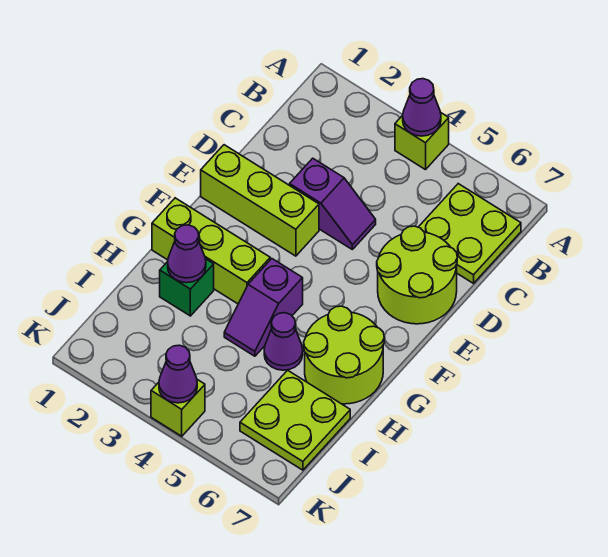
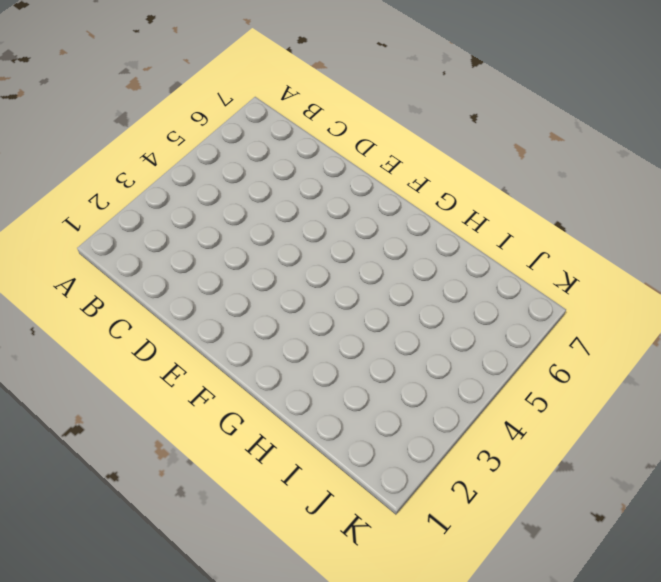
none -> lime 1x1 brick [395,113,449,170]
none -> lime 2x2 plate [419,184,521,283]
none -> purple 1x2 slope [290,158,376,249]

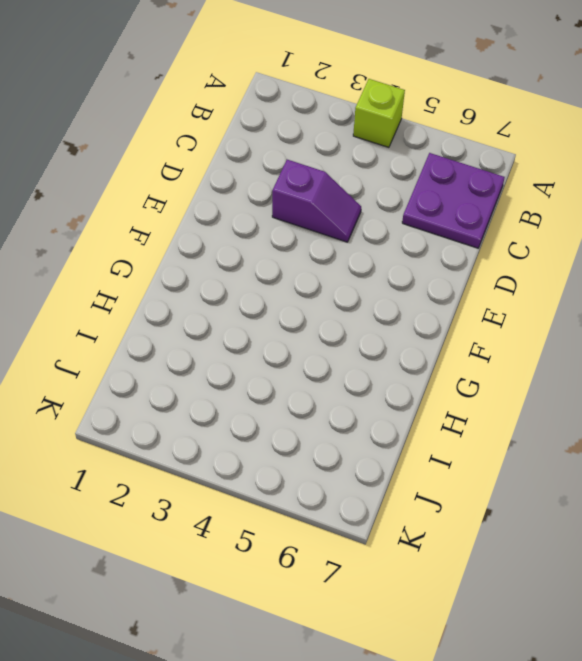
purple 2x2 plate [402,153,505,248] -> lime 2x2 plate [419,184,521,283]
none -> lime 2x2 round brick [377,226,457,324]
none -> lime 1x3 brick [201,145,319,256]
none -> lime 1x3 brick [152,198,270,304]

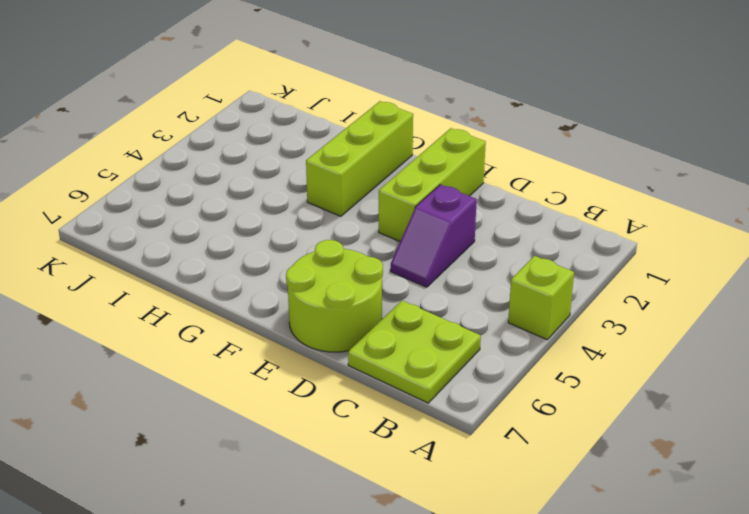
none -> purple 1x2 slope [224,259,303,356]
none -> lime 2x2 round brick [304,306,384,404]
none -> green 1x1 brick [160,259,214,316]

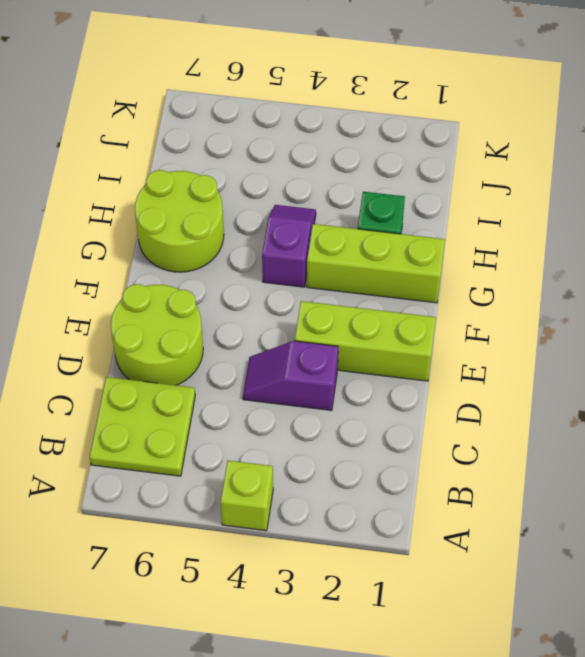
none -> purple 1x1 cone [264,313,303,370]
none -> lime 2x2 plate [240,370,350,470]
none -> lime 1x1 brick [151,380,205,436]

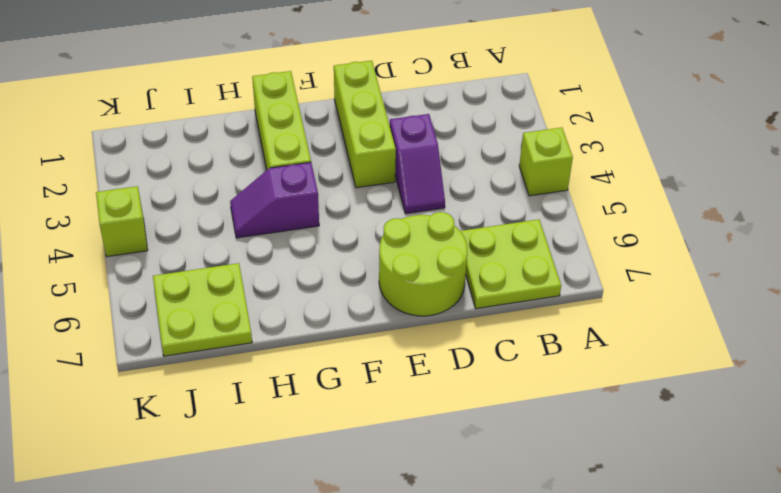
none -> lime 2x2 round brick [304,306,384,404]
none -> green 1x1 brick [160,259,214,316]
none -> purple 1x1 cone [264,313,303,370]

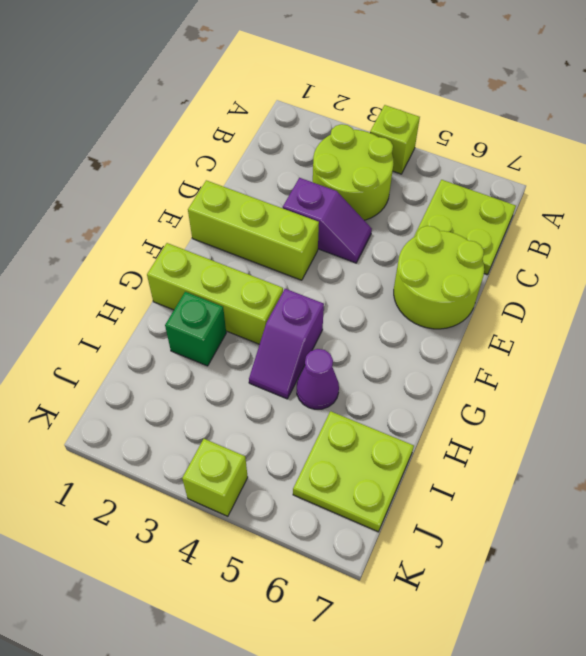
lime 2x2 round brick [313,124,394,220] -> lime 2x2 round brick moved to [304,306,384,404]
none -> purple 1x1 cone [403,79,441,136]
none -> purple 1x1 cone [168,225,206,283]
none -> purple 1x1 cone [159,345,197,403]

